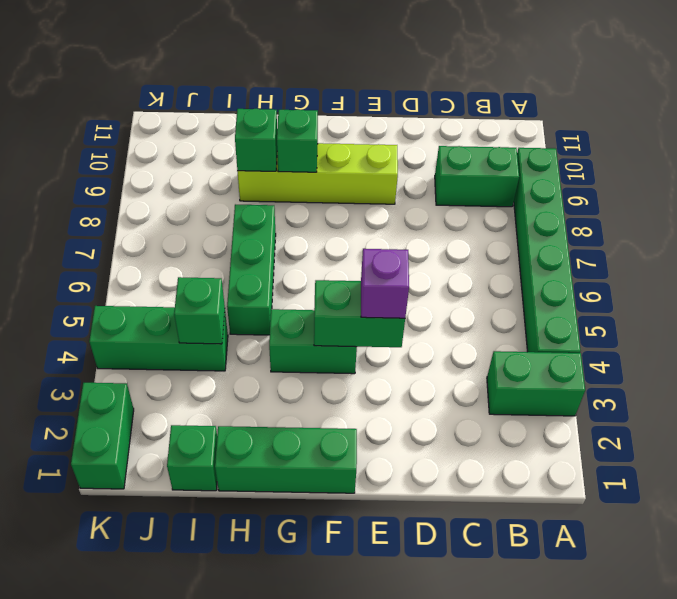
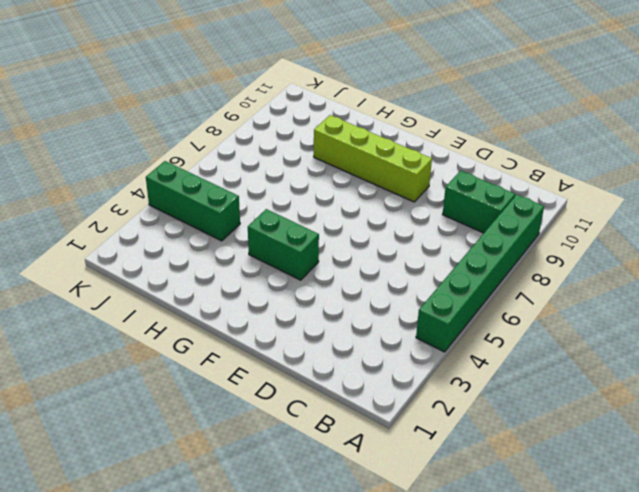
none -> green 1x2 brick [487,351,585,416]
none -> green 1x3 brick [215,426,357,493]
none -> green 1x3 brick [227,204,276,335]

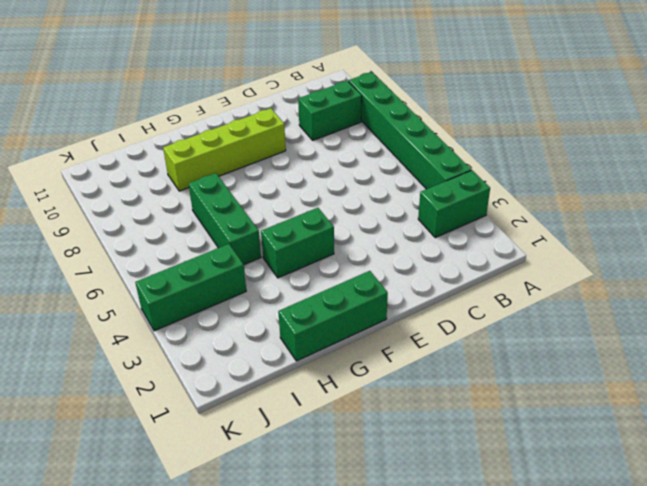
none -> green 1x1 brick [167,425,217,491]
none -> green 1x2 brick [71,383,134,489]
none -> green 1x2 brick [314,280,405,347]

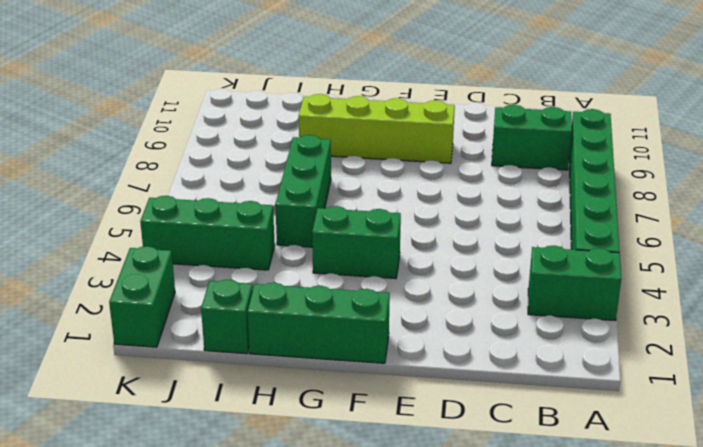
none -> green 1x2 brick [314,280,405,347]
none -> green 1x1 brick [277,109,318,172]
none -> green 1x1 brick [235,109,277,171]

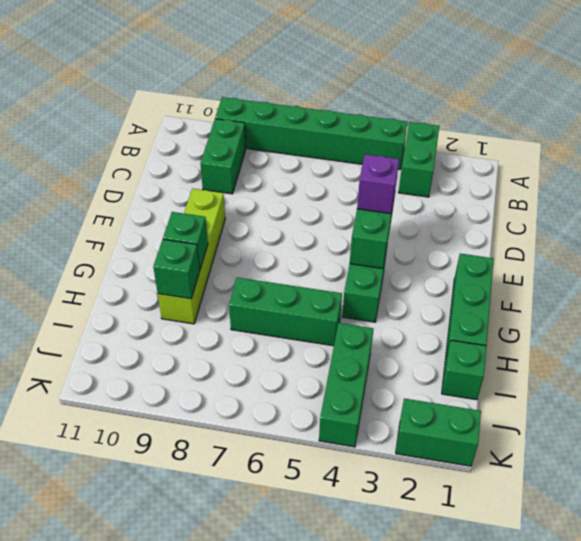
none -> green 1x1 brick [174,277,225,344]

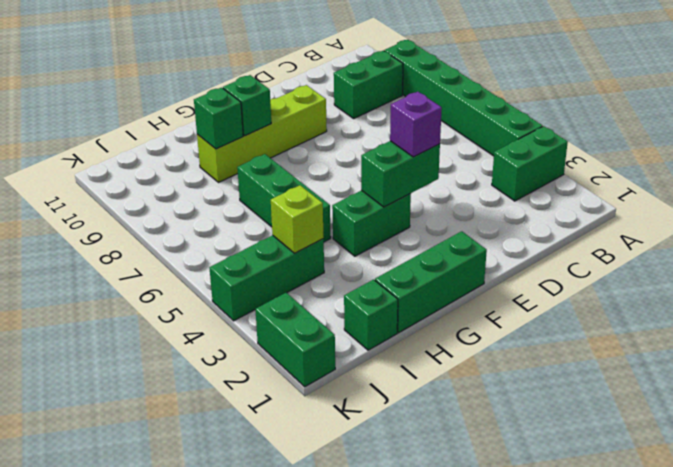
lime 1x1 brick [271,185,324,253] -> green 1x1 brick [174,277,225,344]

